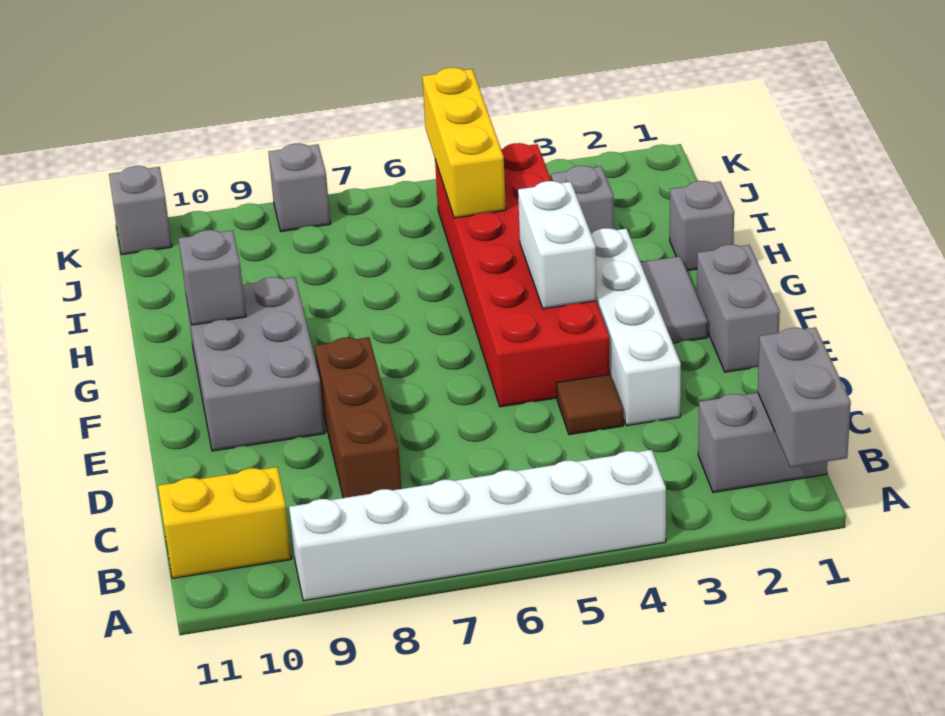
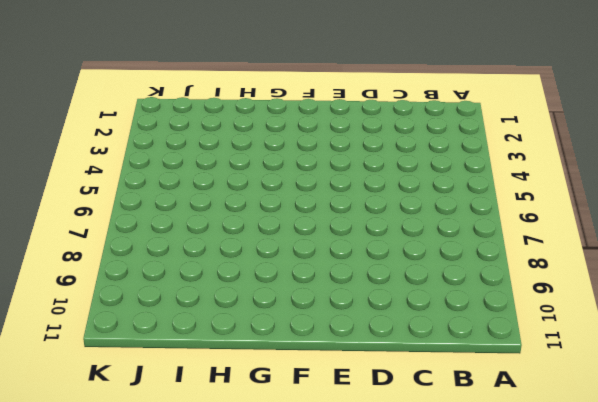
none -> white 1x6 brick [289,450,666,601]
none -> grey 1x2 brick [698,393,827,492]
none -> yellow 1x2 brick [158,467,291,579]

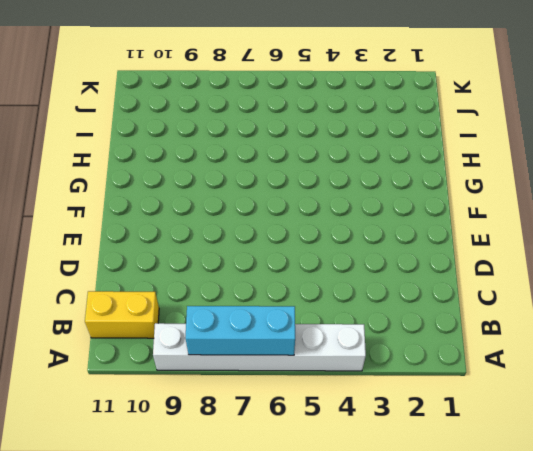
cyan 1x3 brick [186,306,295,355] -> none
none -> grey 1x2 brick [698,393,827,492]
none -> brown 1x3 brick [315,337,401,498]
none -> white 1x4 brick [591,228,681,426]

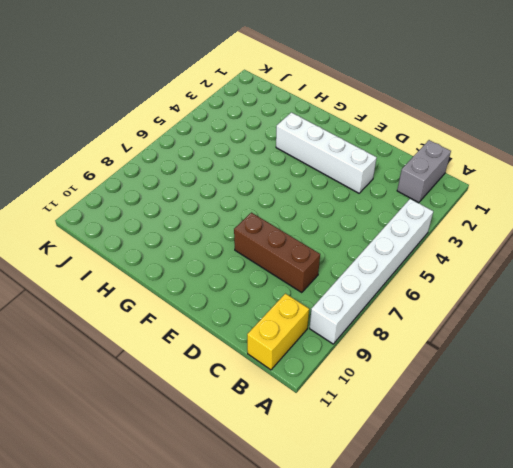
none -> brown 1x1 tile [557,374,623,435]
none -> grey 1x2 brick [697,245,780,372]
none -> red 2x6 brick [435,143,610,407]

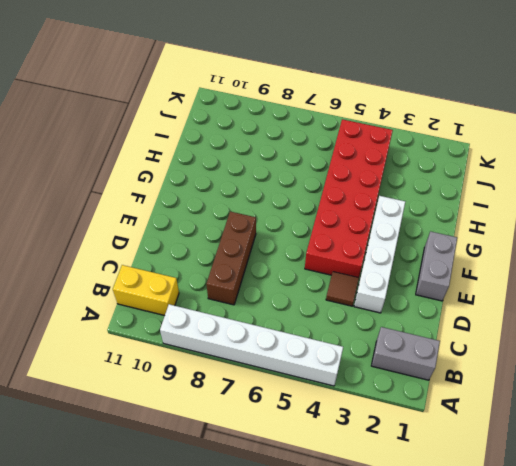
none -> grey 2x3 brick [186,277,325,451]
none -> grey 1x2 tile [640,256,708,343]
none -> grey 1x1 brick [670,181,734,271]

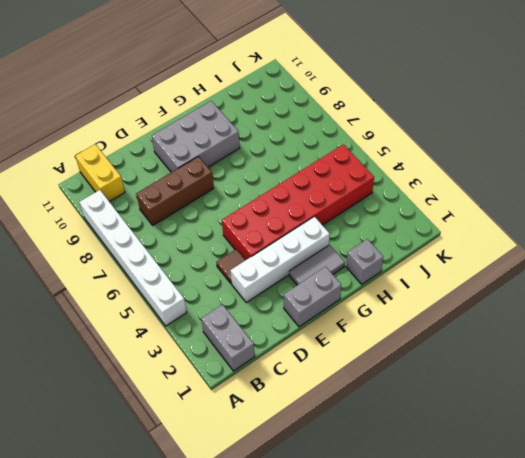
none -> grey 1x1 brick [551,166,614,234]
none -> grey 1x1 brick [268,143,330,232]
none -> grey 1x1 brick [109,166,172,255]

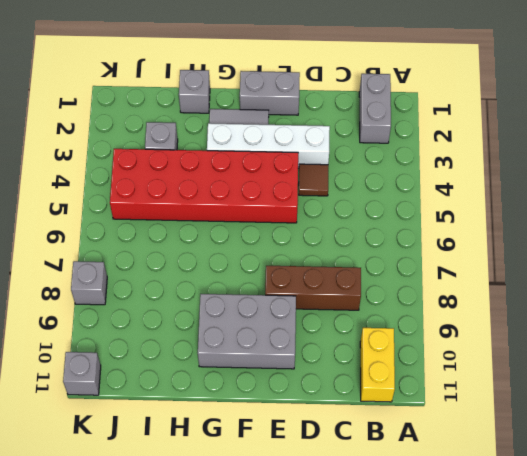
none -> white 1x6 brick [289,450,666,601]
none -> grey 1x2 brick [758,327,851,467]
none -> white 1x2 brick [518,181,596,309]

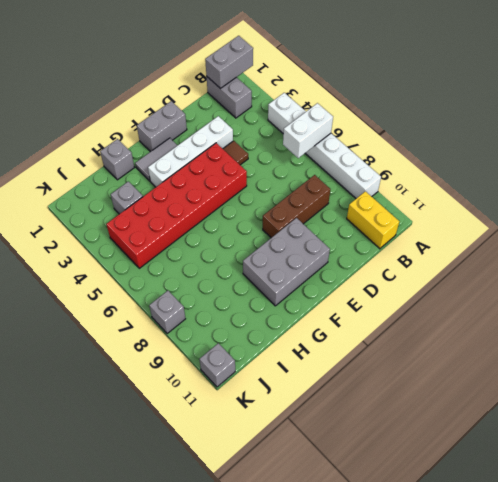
white 1x2 brick [283,103,333,158] -> white 1x2 brick moved to [518,181,596,309]
none -> grey 1x1 brick [179,230,246,325]
none -> yellow 1x3 brick [422,68,506,218]

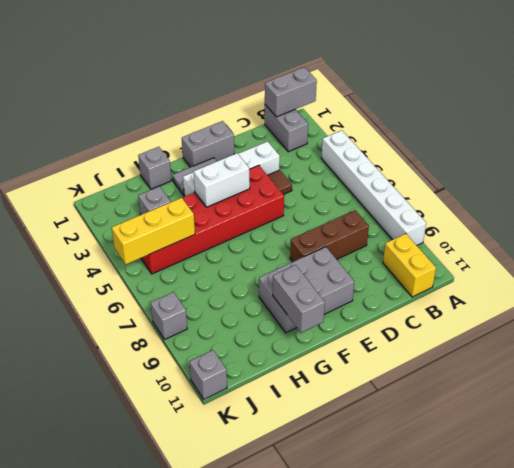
grey 1x2 brick [273,265,325,333] -> grey 1x1 brick [179,230,246,325]

